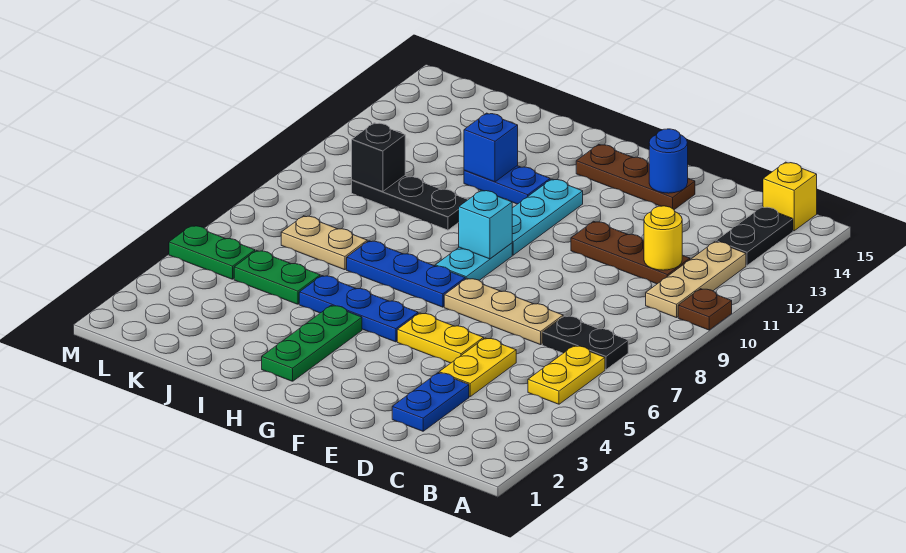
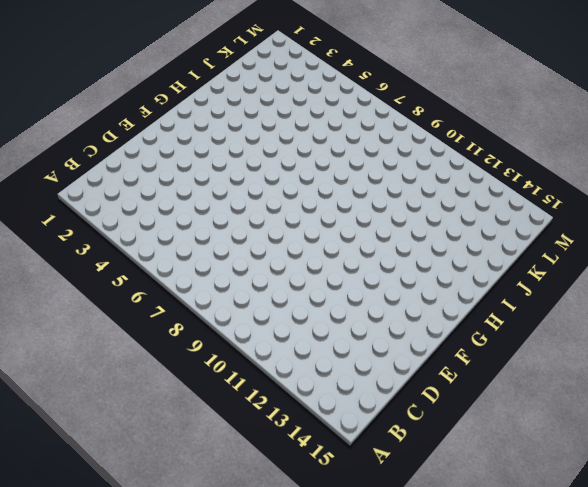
none -> brown 1x1 plate [678,289,732,330]
none -> yellow 1x2 plate [528,346,605,404]
none -> black 1x2 plate [542,316,628,370]

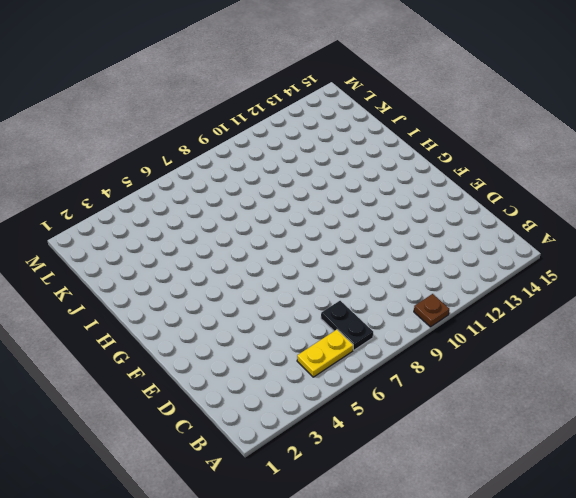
none -> tan 1x3 plate [646,242,746,318]
none -> black 1x2 plate [716,207,793,265]
none -> yellow 1x1 brick [763,162,817,231]

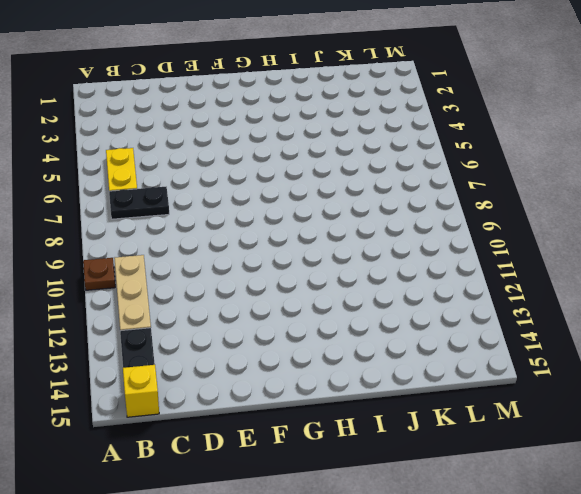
none -> brown 1x3 plate [571,221,690,284]
none -> blue 1x2 plate [392,373,469,431]
none -> yellow 1x2 plate [439,338,516,397]

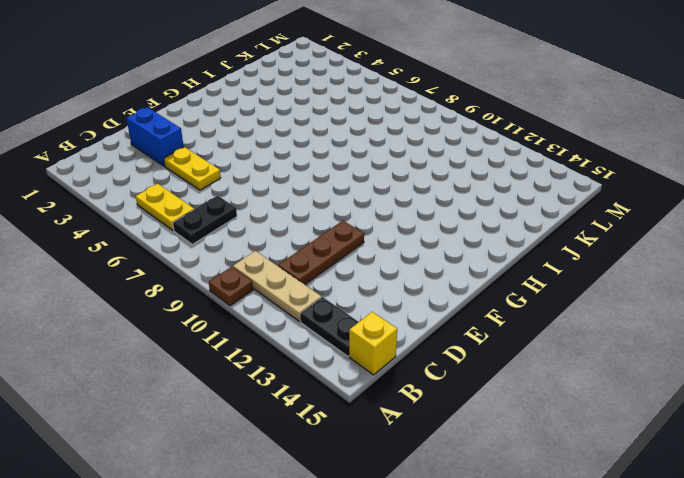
blue 1x2 brick [126,107,184,166] -> blue 1x2 plate [392,373,469,431]
none -> tan 1x3 plate [444,278,563,345]
none -> yellow 1x2 plate [397,313,484,363]
none -> brown 1x3 plate [576,144,695,210]

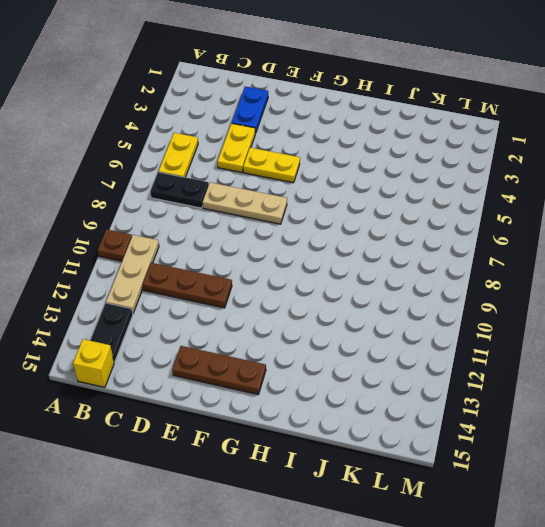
none -> blue 1x3 plate [299,276,418,342]
none -> blue 1x3 plate [347,241,465,307]
none -> cyan 1x2 plate [435,243,512,280]

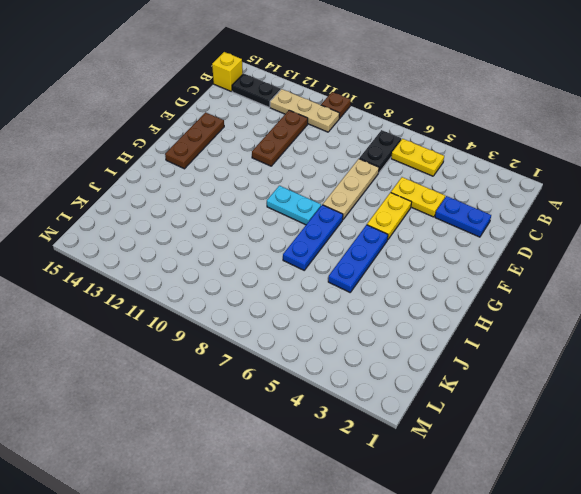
none -> cyan 1x3 plate [512,179,583,255]
none -> green 1x3 plate [262,305,362,381]
none -> blue 1x2 plate [464,166,550,204]

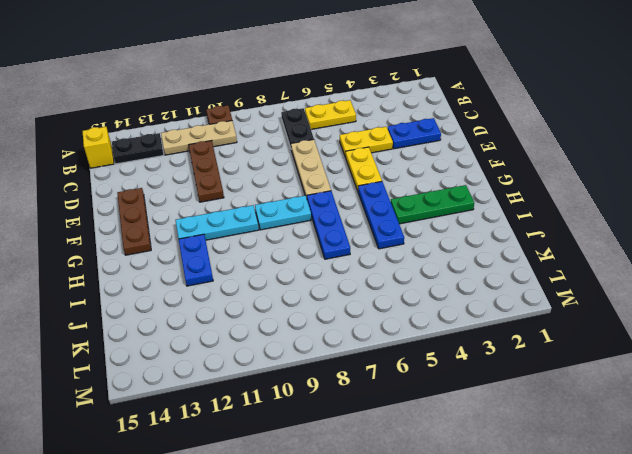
none -> black 1x3 plate [352,176,468,230]
none -> green 1x2 plate [234,250,320,304]
none -> tan 1x2 plate [281,216,367,270]

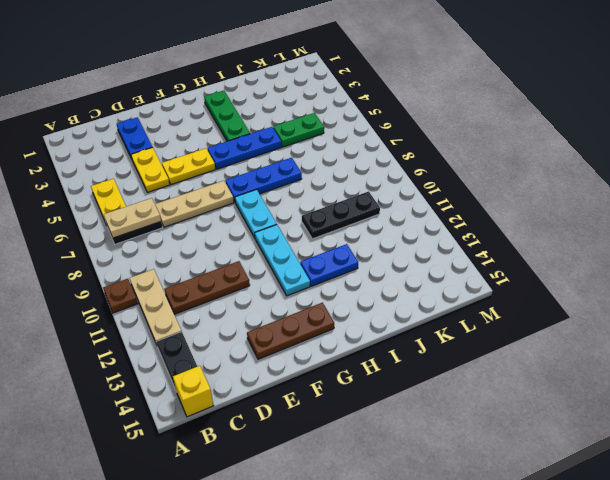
tan 1x2 plate [104,198,161,238] -> tan 1x2 plate moved to [281,216,367,270]
none -> green 1x2 plate [169,226,255,279]
none -> yellow 1x1 round brick [644,206,682,270]
none -> blue 1x1 round brick [649,129,688,193]

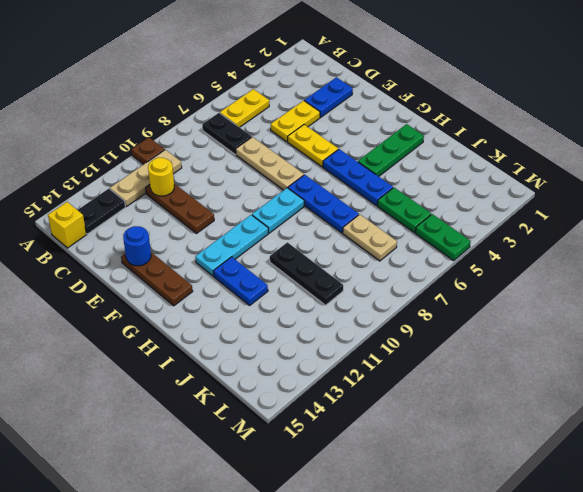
none -> cyan 1x1 brick [459,190,512,259]
none -> blue 1x1 brick [464,113,518,182]
none -> black 1x1 brick [352,123,405,192]

